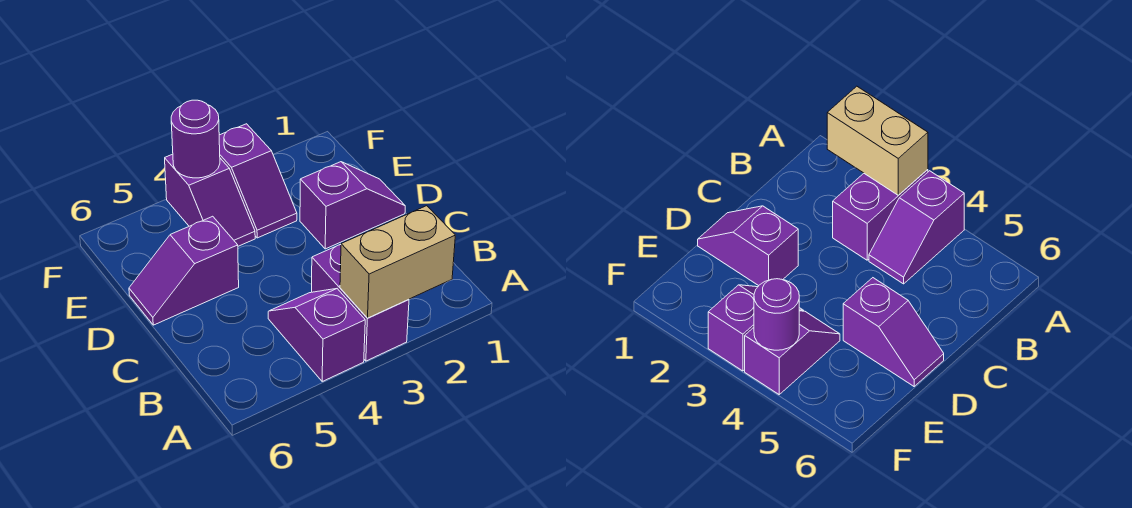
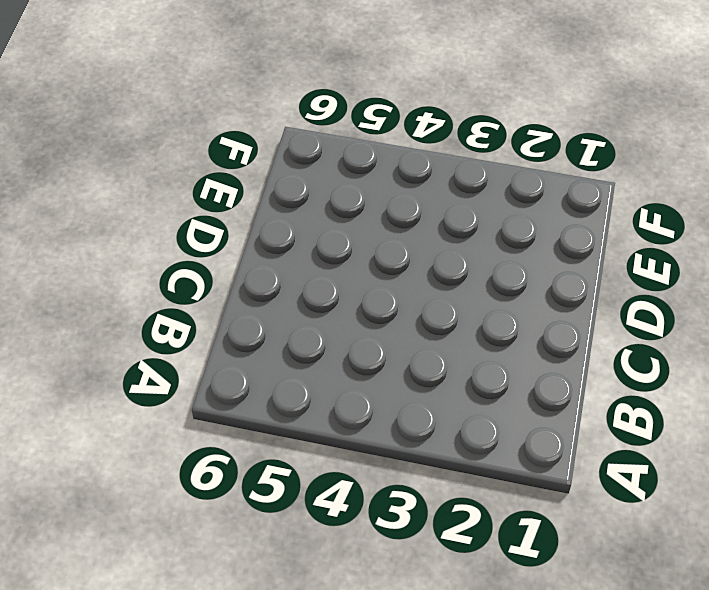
none -> purple 1x2 brick [312,244,409,361]
none -> purple 1x2 slope [268,289,365,381]

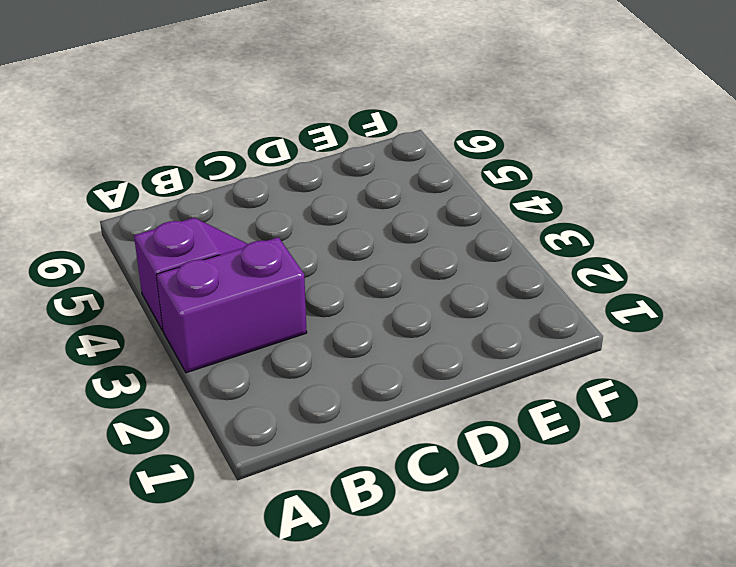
none -> purple 1x2 slope [300,162,405,249]
none -> purple 1x2 slope [129,216,239,325]

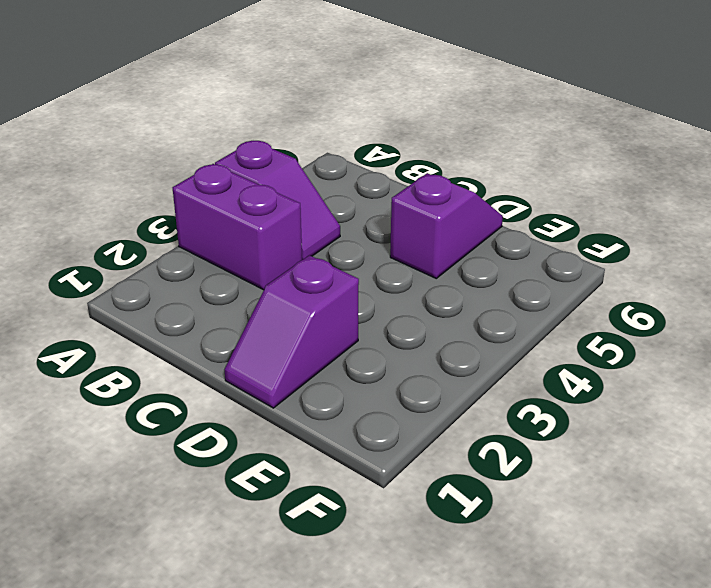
none -> purple 1x2 slope [219,124,297,238]
none -> purple 1x2 slope [165,154,255,246]

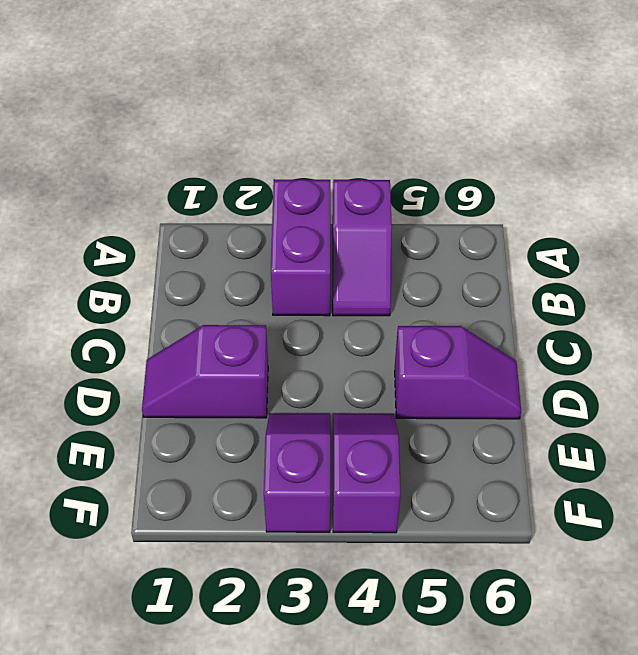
none -> tan 1x2 brick [340,206,455,318]
none -> purple 1x1 round brick [171,100,220,178]

